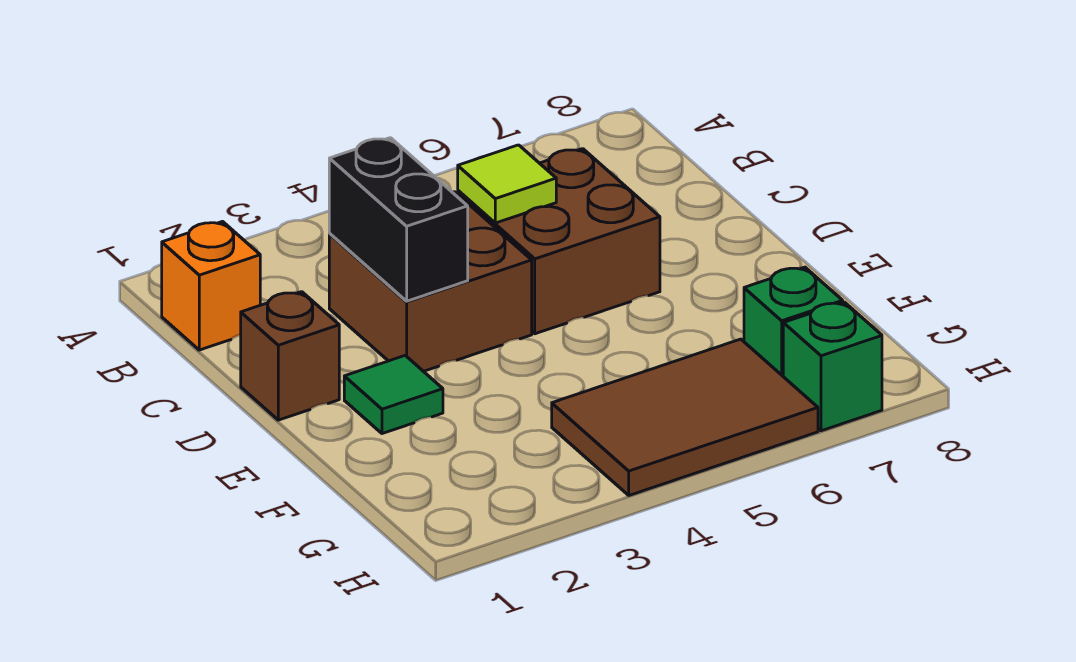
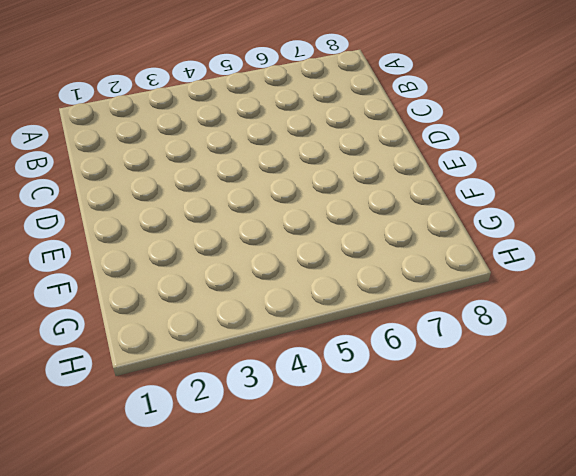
none -> orange 1x1 brick [162,222,260,350]
none -> brown 2x2 brick [329,192,532,371]

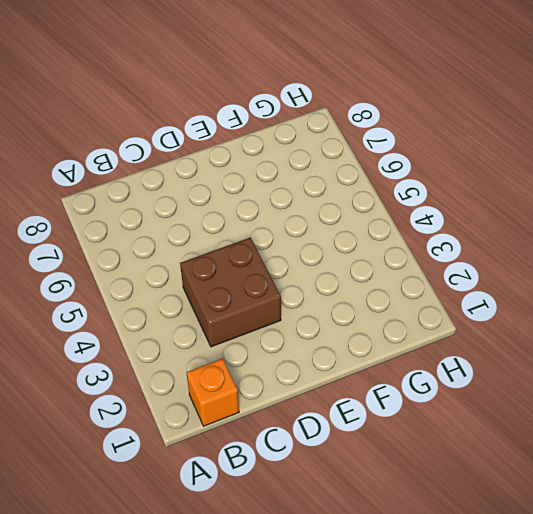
none -> brown 2x2 brick [458,149,660,334]
none -> brown 1x1 brick [241,292,339,420]

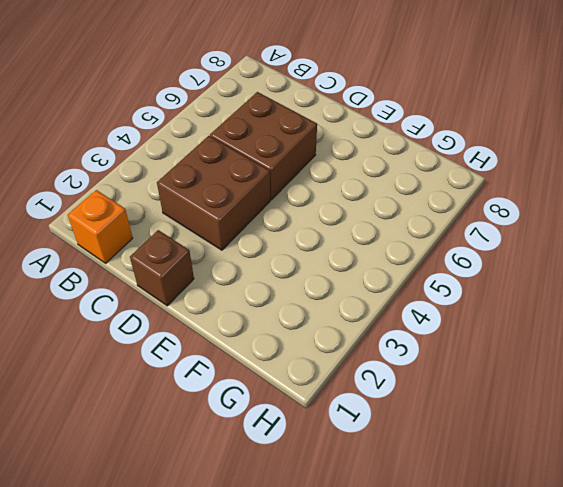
none -> green 1x1 tile [344,356,443,434]
none -> brown 2x3 tile [552,339,818,495]

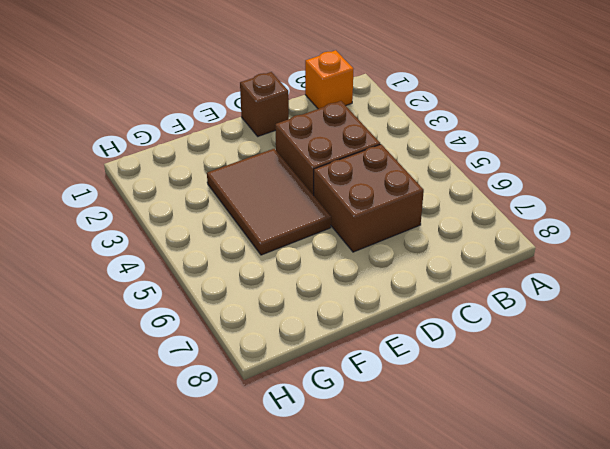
brown 2x3 tile [207,149,331,255] -> brown 2x3 tile moved to [552,339,818,495]
none -> green 1x1 tile [344,356,443,434]
none -> green 1x1 brick [744,267,843,376]

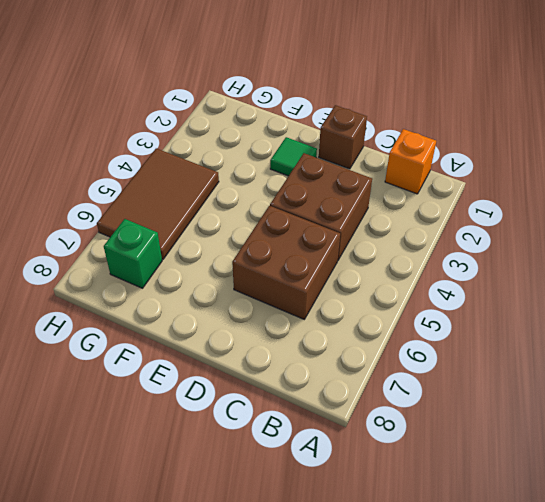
none -> green 1x1 brick [783,302,882,431]
none -> black 1x2 brick [329,138,468,301]

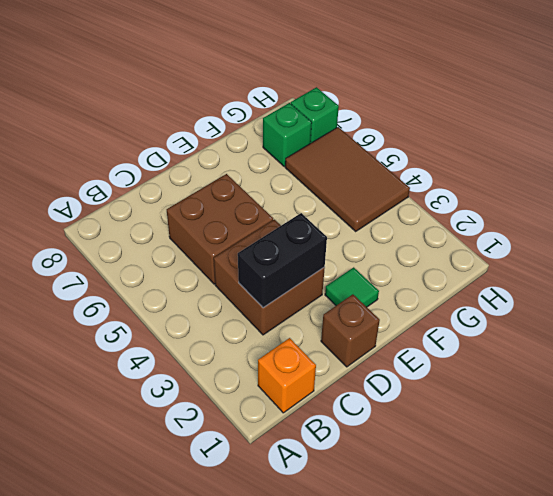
none -> lime 1x1 tile [458,145,556,223]

